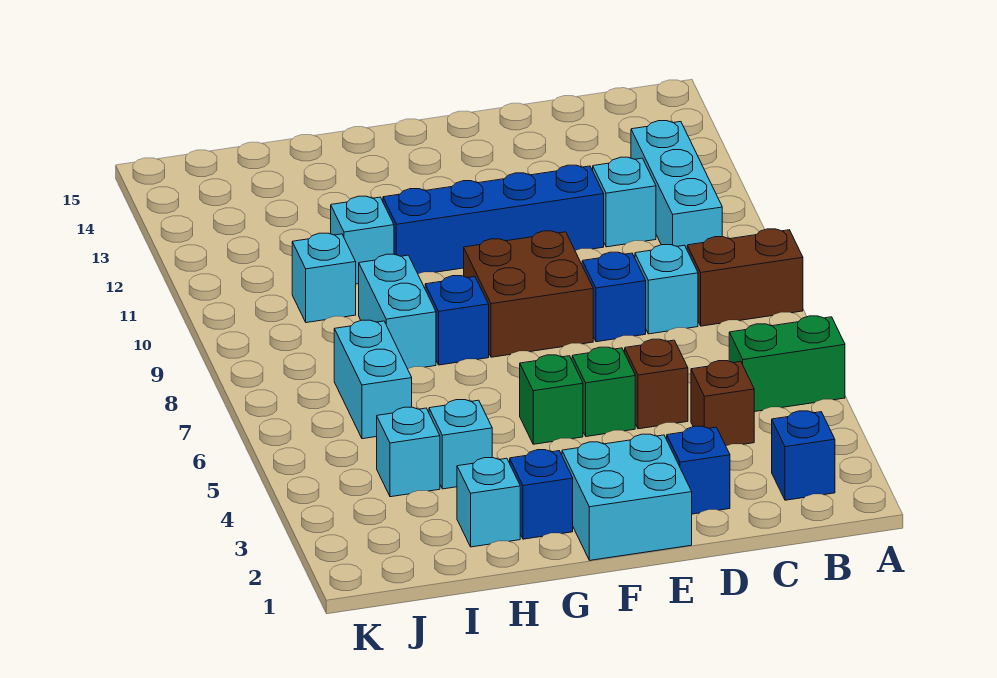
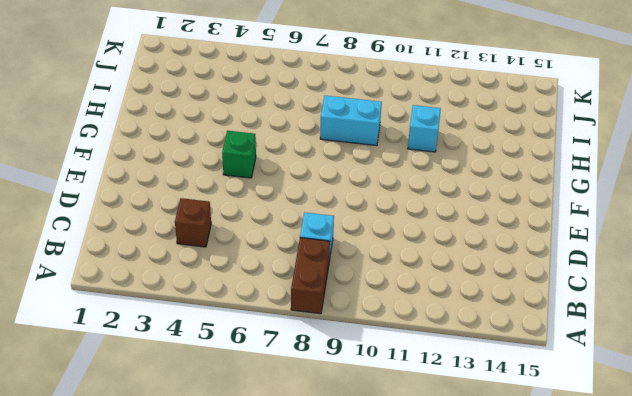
none -> green 1x2 brick [729,316,845,412]
none -> blue 1x1 brick [772,411,835,500]
none -> cyan 1x3 brick [631,121,722,249]

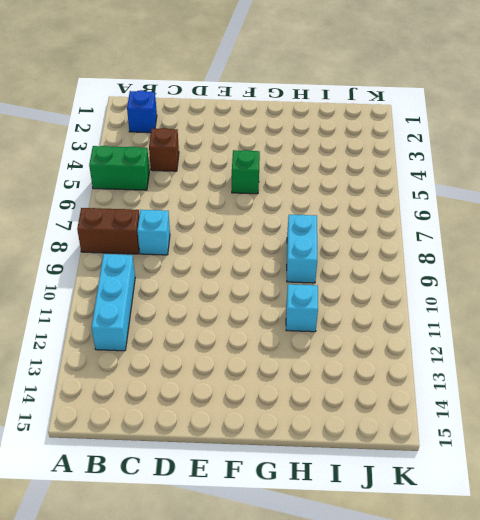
none -> cyan 1x1 brick [593,157,656,247]
none -> blue 1x1 brick [667,426,730,514]
none -> brown 1x1 brick [625,339,688,429]

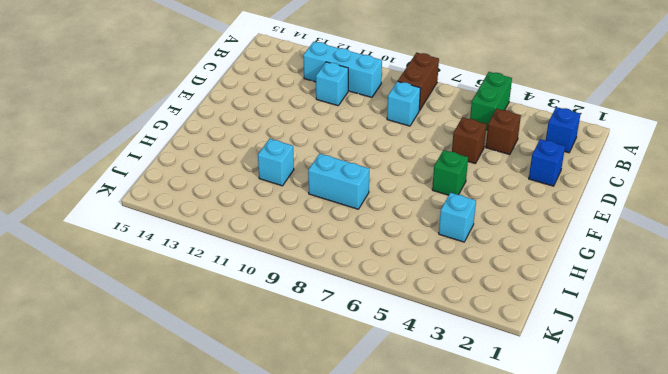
none -> blue 1x1 brick [582,252,646,342]
none -> blue 1x4 brick [383,165,604,274]
none -> cyan 2x2 brick [562,434,692,560]

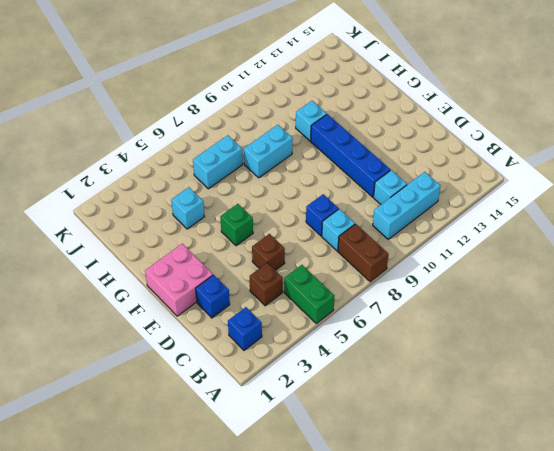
pink 2x2 brick [145,244,213,316] -> cyan 2x2 brick [562,434,692,560]
none -> green 1x1 brick [572,347,635,437]
none -> brown 2x2 brick [464,231,593,357]
none -> blue 1x1 brick [510,450,573,539]

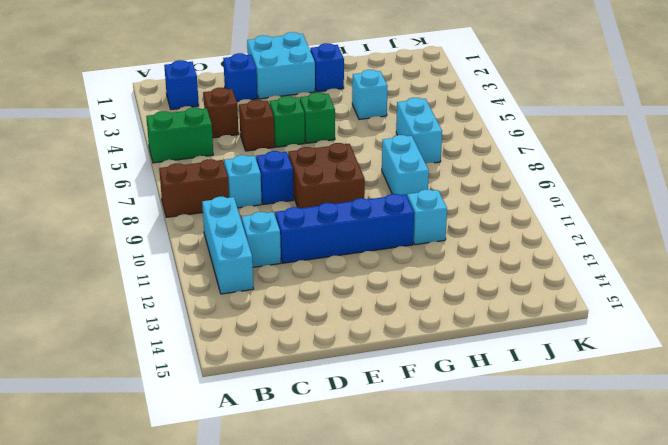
none -> blue 1x1 brick [425,276,489,365]
none -> cyan 1x1 brick [457,458,520,547]
none -> cyan 1x1 brick [377,407,440,497]

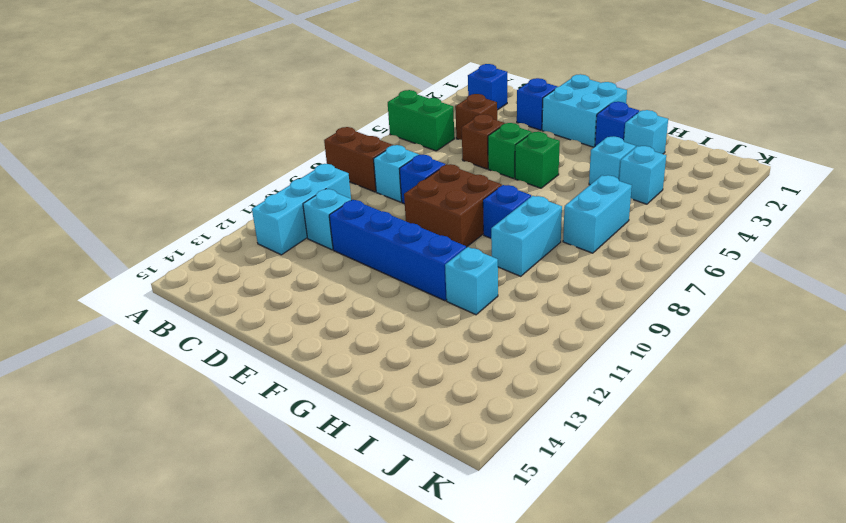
none -> cyan 1x1 brick [292,233,356,323]

